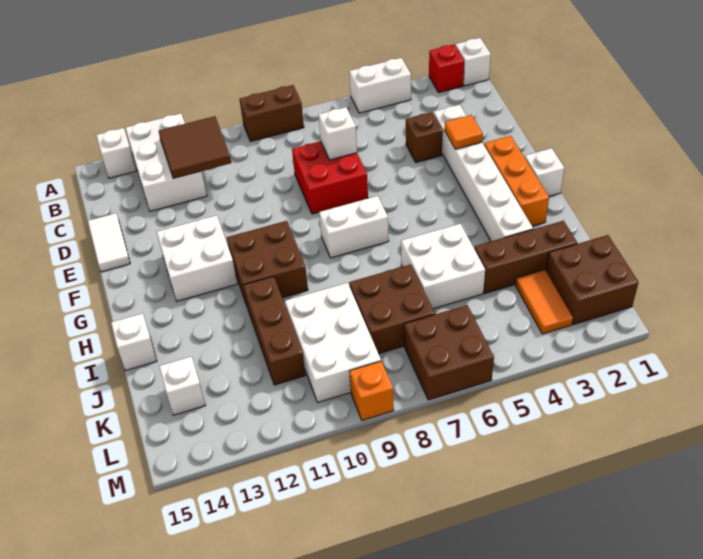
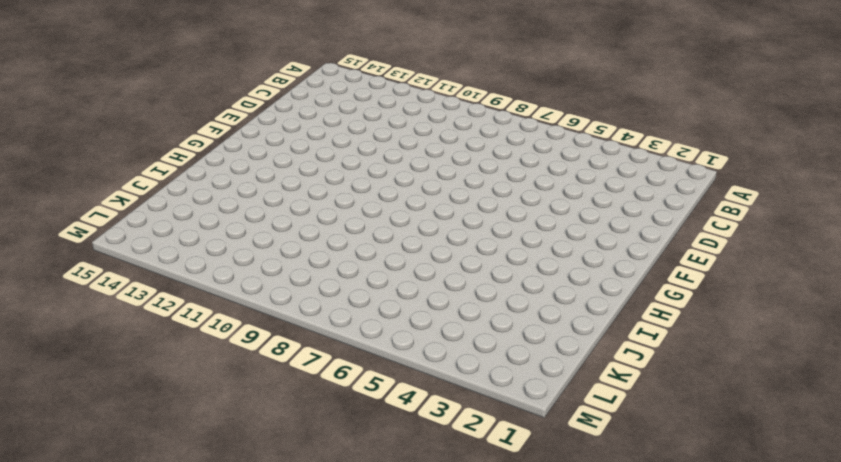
none -> white 1x1 brick [456,38,491,86]
none -> red 1x1 brick [429,44,464,93]
none -> white 1x2 brick [349,58,411,113]

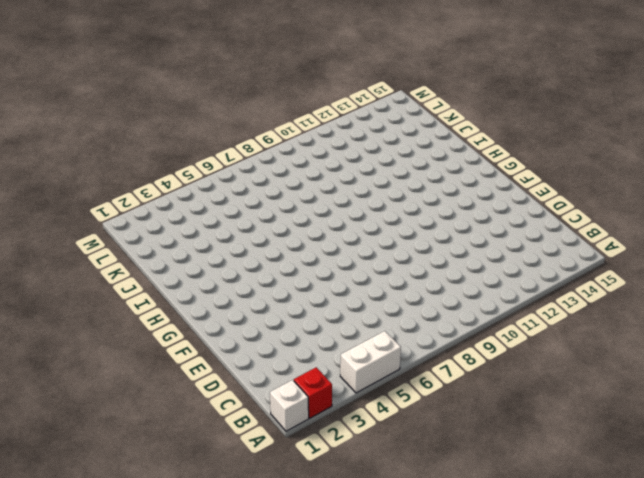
none -> brown 1x2 brick [240,85,304,141]
none -> white 2x3 brick [126,113,207,211]
none -> white 1x1 brick [96,128,136,178]

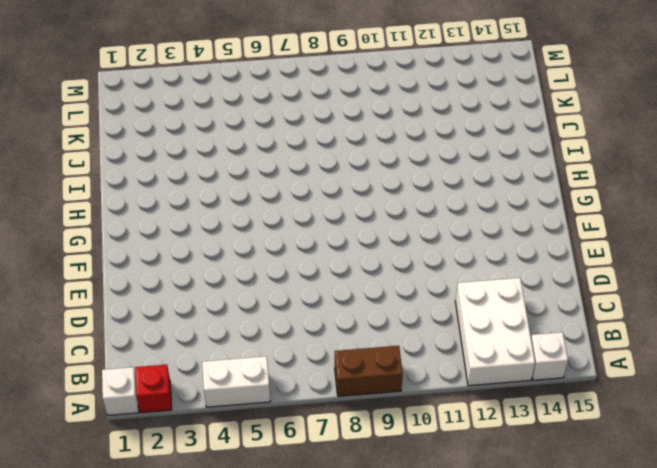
none -> white 1x6 brick [434,105,533,241]
none -> brown 1x1 brick [406,112,443,163]
none -> red 2x2 brick [292,141,368,214]

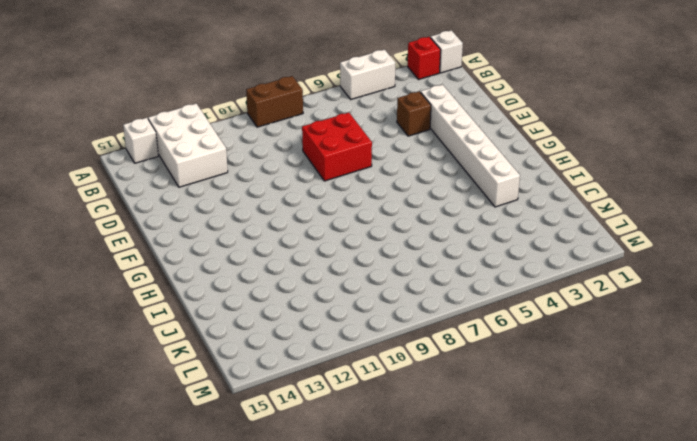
none -> white 1x2 tile [88,213,130,272]
none -> orange 1x3 brick [484,136,549,226]
none -> white 2x2 brick [157,215,237,301]

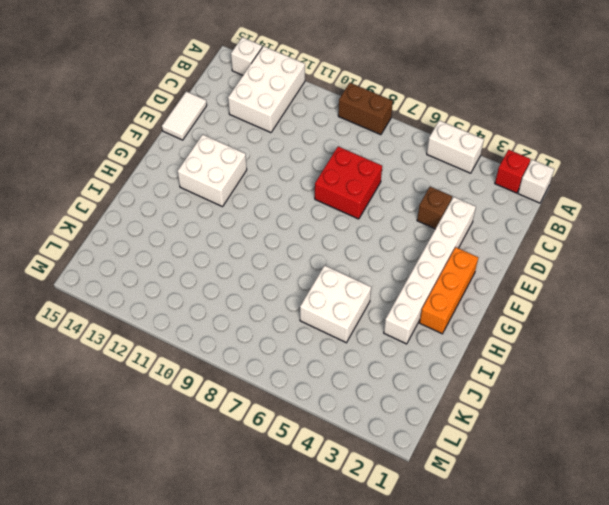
none -> white 1x1 brick [525,148,564,196]
none -> white 1x2 brick [319,196,389,258]
none -> brown 2x2 brick [227,221,308,305]

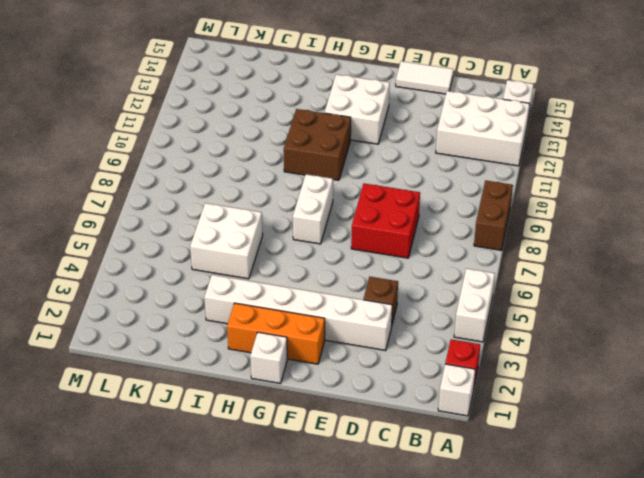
none -> brown 1x3 brick [243,276,306,385]
none -> white 1x1 brick [111,313,157,370]
none -> brown 1x3 brick [474,221,577,293]

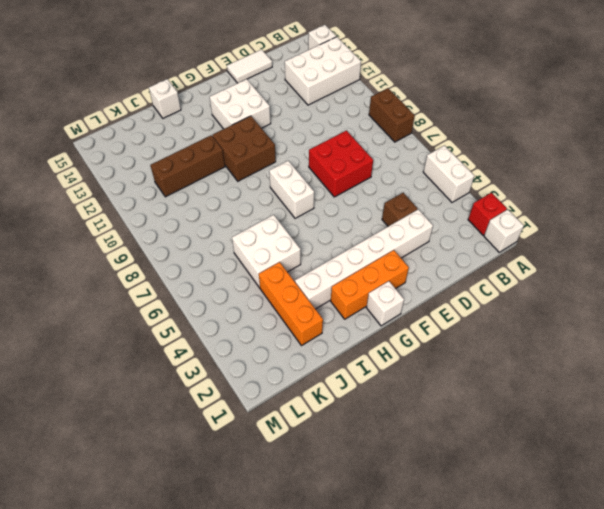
orange 1x3 brick [259,262,323,346] -> brown 1x3 brick [474,221,577,293]
none -> brown 2x2 brick [349,265,435,354]
none -> white 2x3 brick [285,283,381,402]
none -> brown 2x2 brick [546,235,639,325]

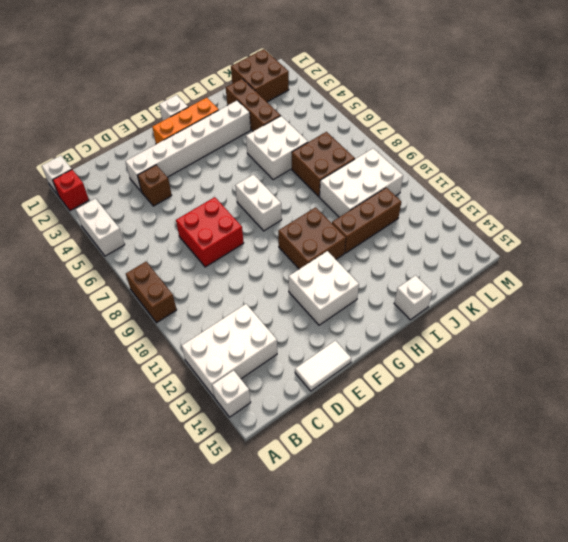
none -> orange 1x2 tile [515,270,573,334]
none -> white 1x1 brick [159,357,206,415]
none -> brown 2x2 brick [404,305,494,400]

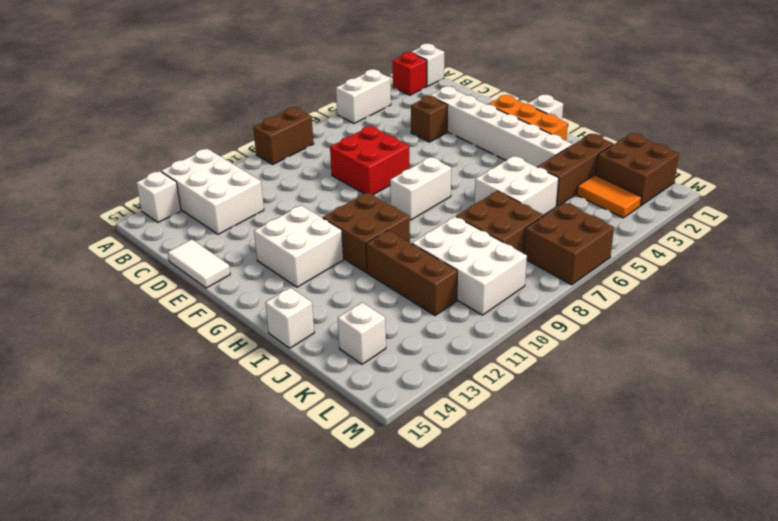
none -> orange 1x1 brick [349,361,394,420]
none -> brown 2x2 tile [159,116,231,179]
none -> white 1x1 brick [318,107,357,160]

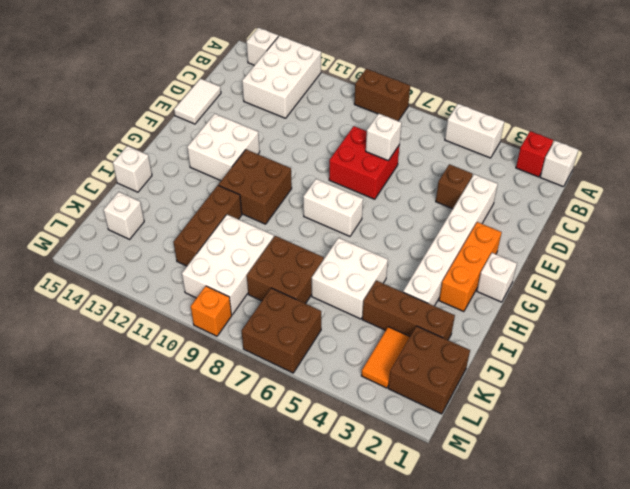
none -> brown 2x2 tile [159,116,231,179]
none -> orange 1x1 tile [445,115,483,149]

